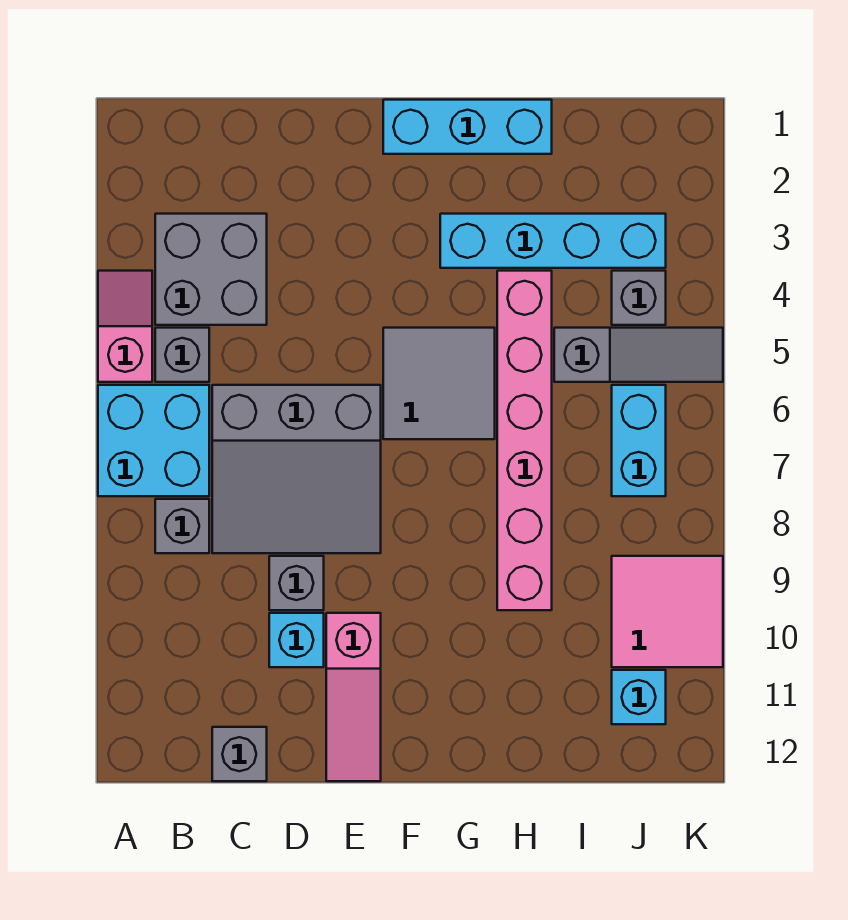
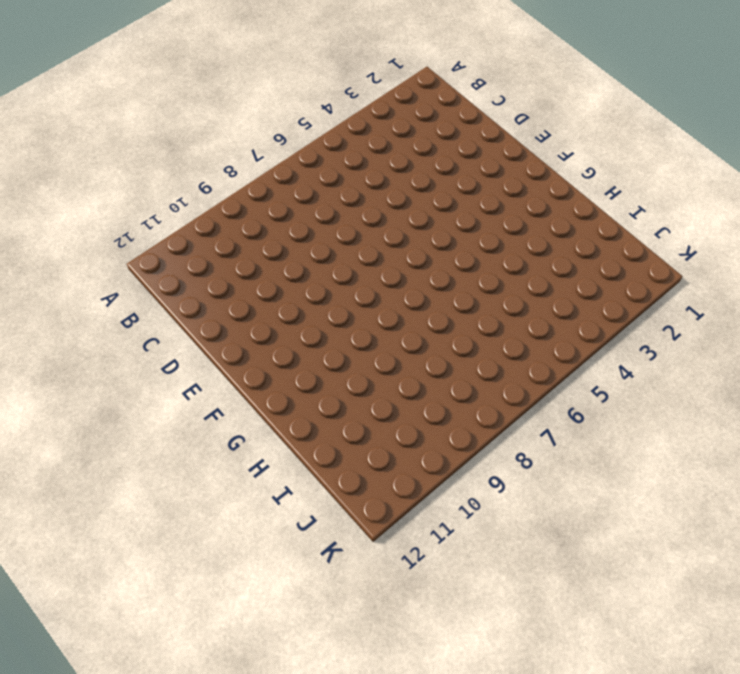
none -> pink 1x2 slope [98,271,152,382]
none -> cyan 2x2 brick [98,385,209,496]
none -> grey 2x2 brick [155,214,267,325]

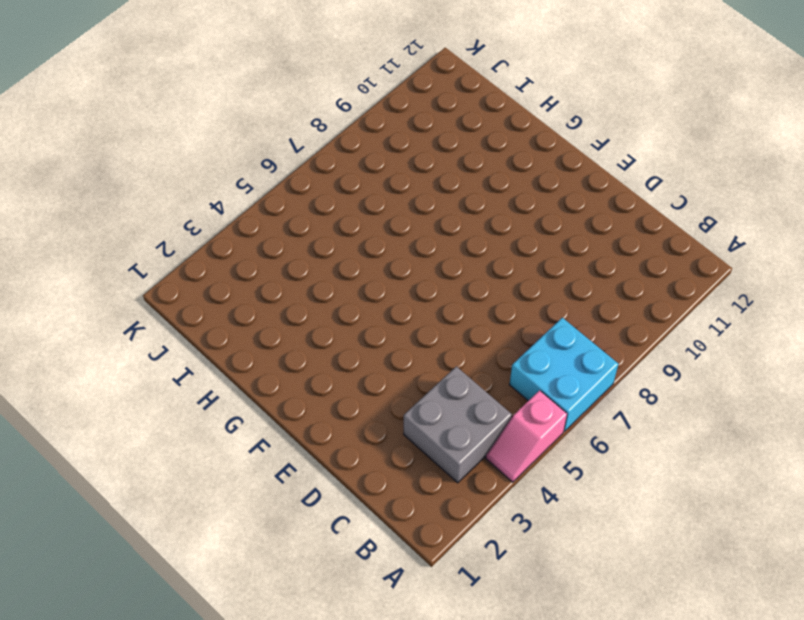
none -> grey 1x1 brick [155,328,209,382]
none -> grey 1x1 brick [155,499,209,553]
none -> grey 3x3 slope [212,385,381,553]

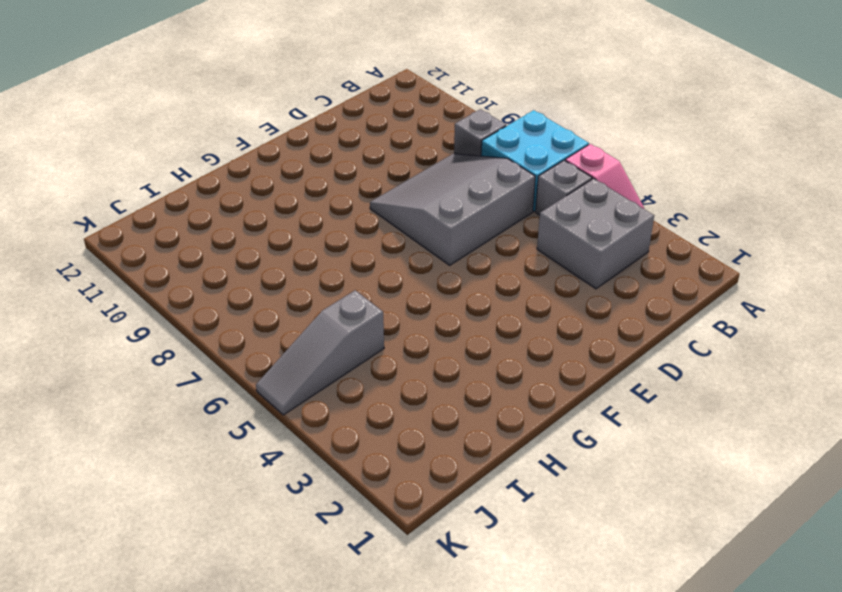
none -> grey 1x1 brick [212,727,267,781]
none -> grey 1x1 brick [269,556,324,610]
none -> cyan 1x1 brick [269,613,324,667]

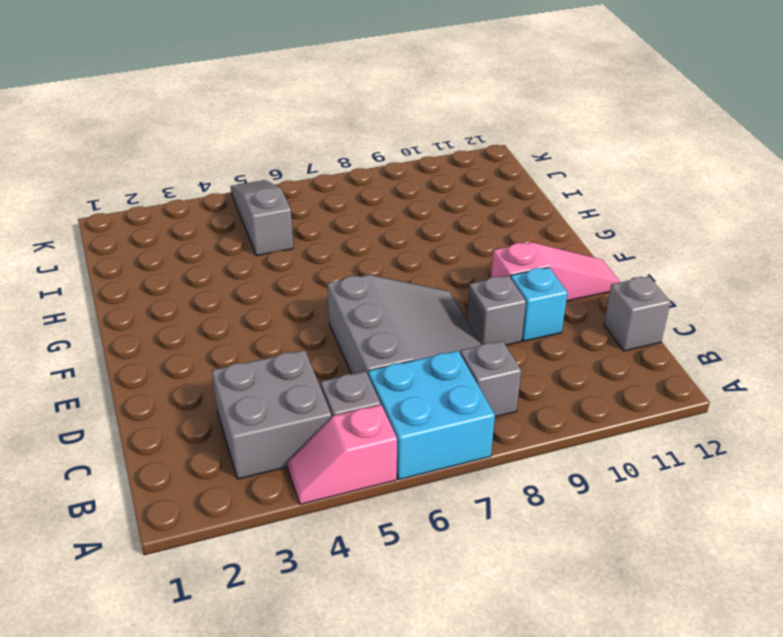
none -> cyan 1x3 brick [383,100,552,154]
none -> grey 2x2 tile [383,328,495,439]
none -> cyan 1x4 brick [440,214,666,268]

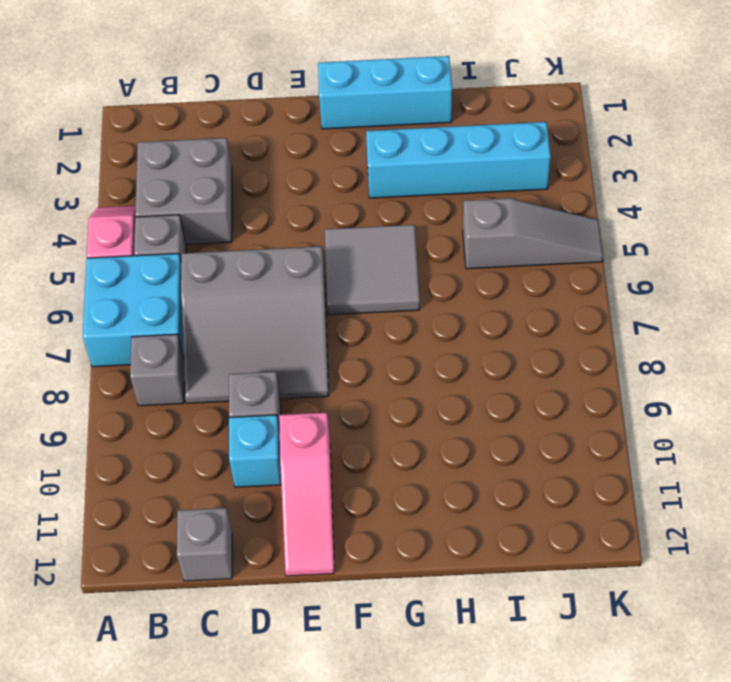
none -> pink 1x6 brick [497,271,552,610]
none -> grey 1x1 brick [612,271,666,325]
none -> cyan 1x2 brick [612,385,666,496]

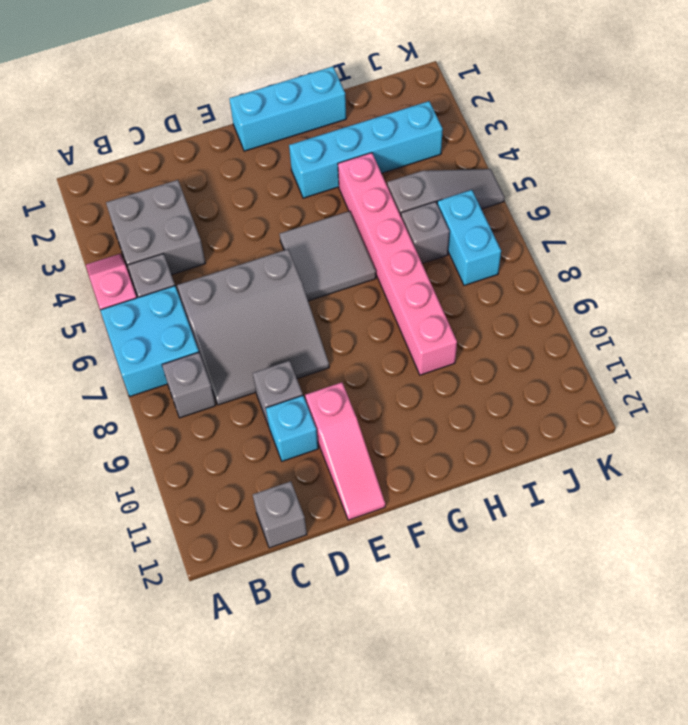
grey 1x1 brick [401,202,450,263] -> grey 1x1 brick moved to [612,271,666,325]
none -> pink 2x2 tile [612,556,723,667]
none -> cyan 1x1 brick [612,670,666,724]

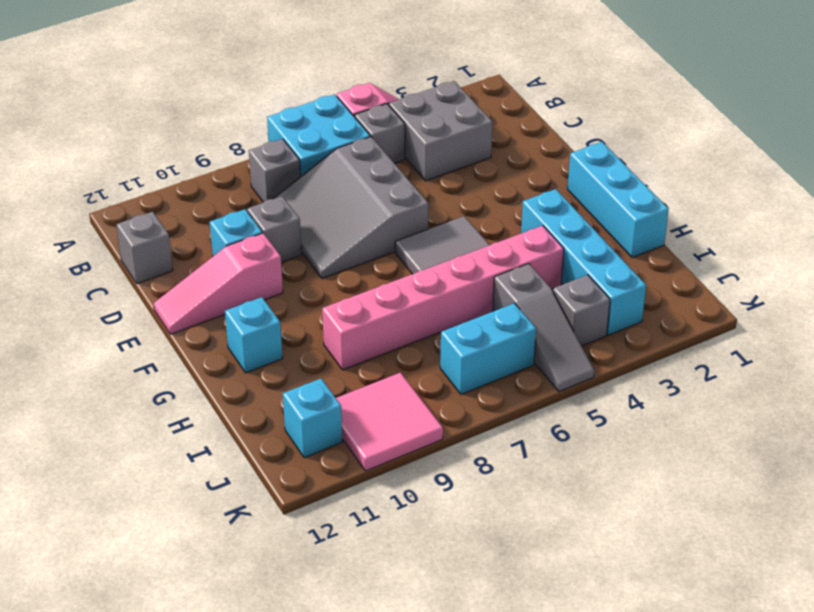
cyan 1x1 brick [225,297,283,373] -> none

